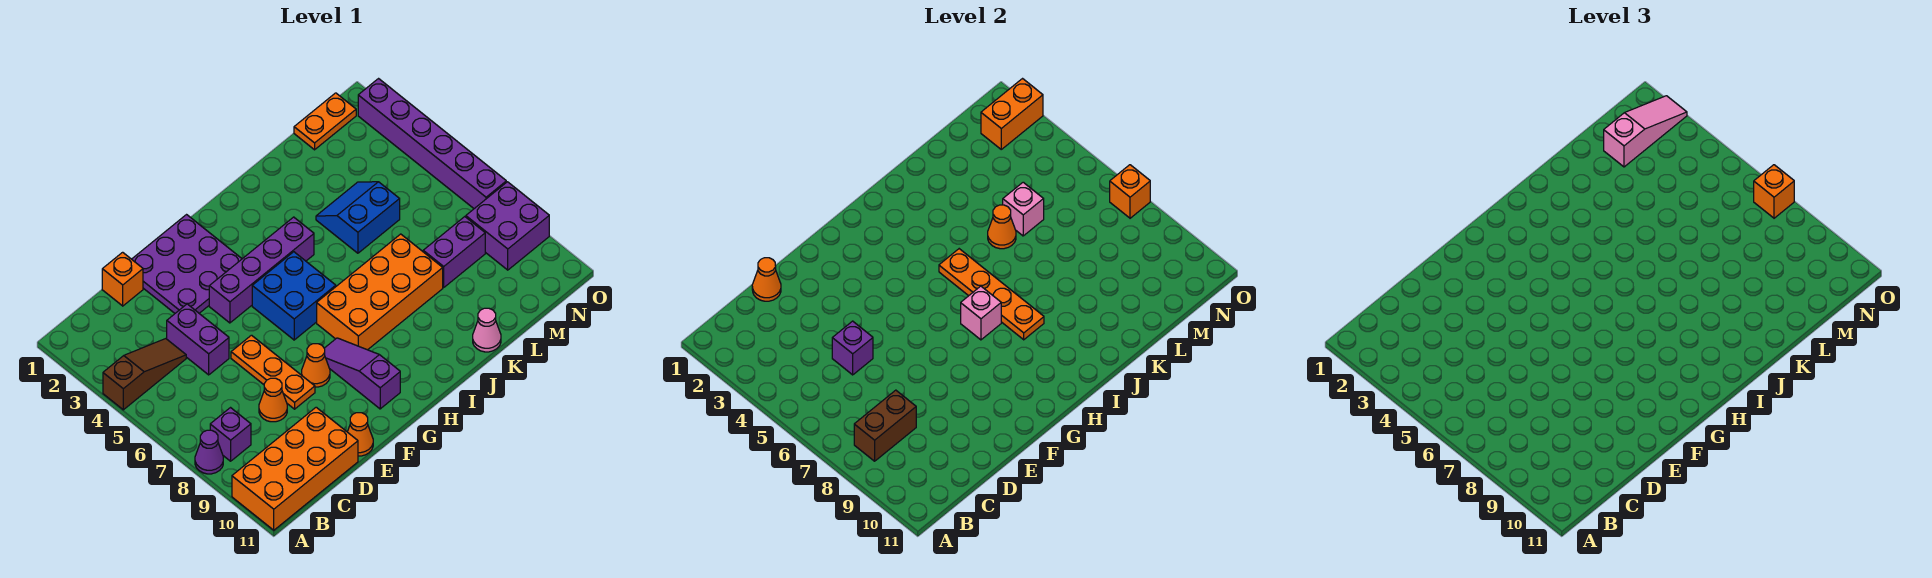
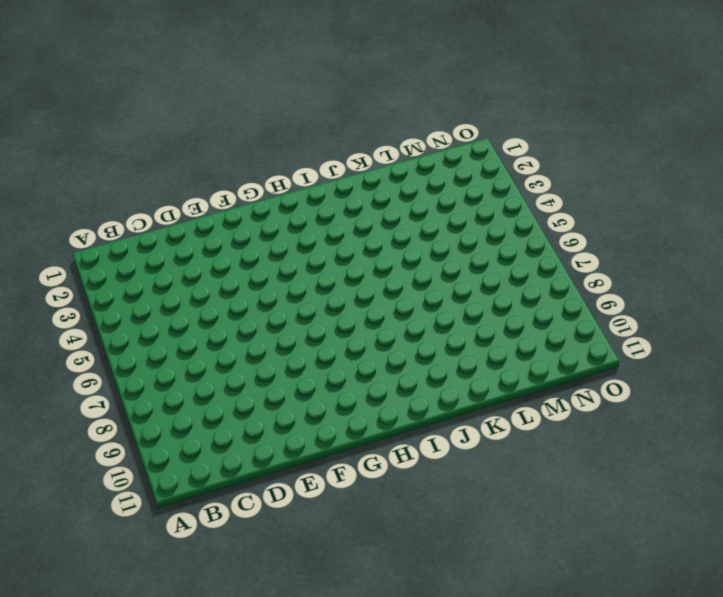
none -> brown 1x3 slope [103,339,186,410]
none -> purple 1x1 cone [195,430,223,474]
none -> orange 2x4 brick [232,407,358,530]
none -> purple 1x1 brick [210,408,251,461]

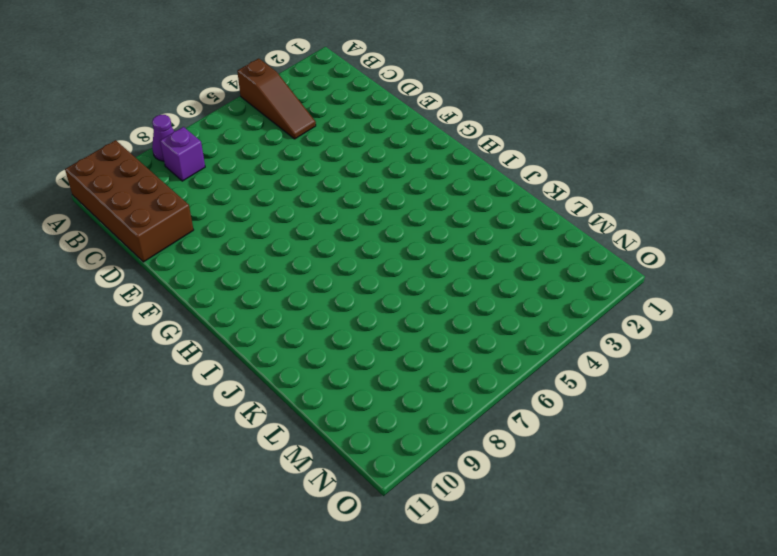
brown 2x4 brick [65,140,193,262] -> orange 2x4 brick [232,407,358,530]
none -> orange 1x1 brick [102,252,143,306]
none -> purple 1x2 brick [167,304,229,375]
none -> orange 1x1 cone [259,378,287,422]
none -> purple 3x3 plate [132,215,242,313]

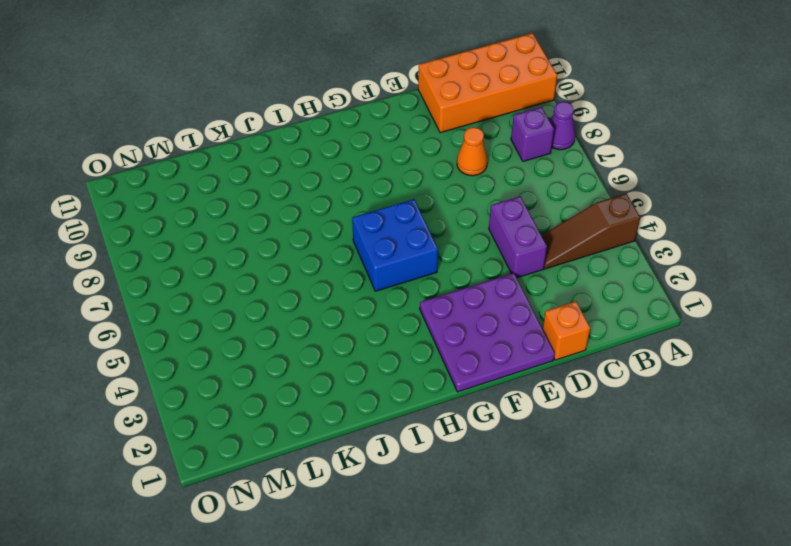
none -> orange 1x3 plate [231,335,315,409]
none -> orange 1x1 cone [348,413,373,456]
none -> purple 1x4 brick [209,217,314,323]
none -> orange 1x1 cone [302,344,330,387]

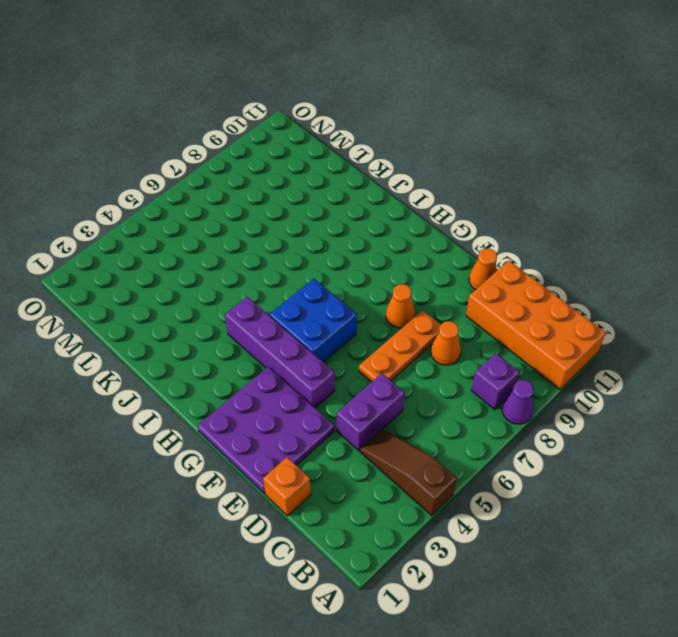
none -> purple 1x3 slope [324,338,400,409]
none -> orange 2x4 brick [317,234,443,350]
none -> blue 2x2 slope [316,182,400,253]
none -> pink 1x1 cone [473,308,501,352]

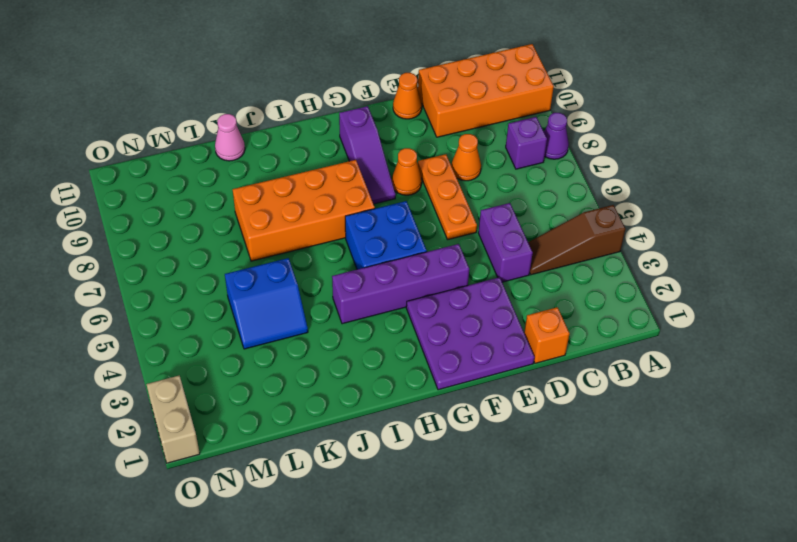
tan 1x2 brick [146,376,200,463] -> purple 1x6 brick [358,79,506,209]
none -> purple 1x2 brick [423,217,485,287]
none -> orange 1x2 plate [294,93,356,150]
none -> purple 2x2 brick [466,182,549,270]
none -> brown 1x2 brick [854,390,916,461]

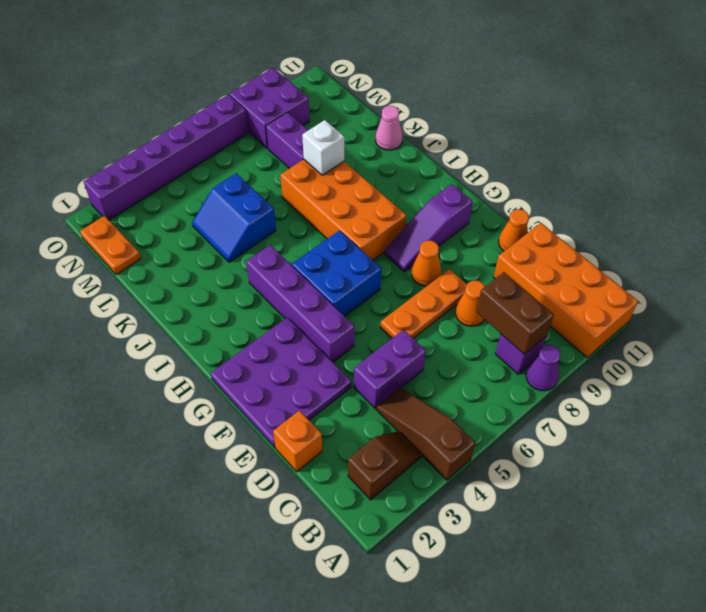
brown 1x2 slope [348,431,422,500] -> none
white 1x1 brick [302,120,344,175] -> none
none -> orange 1x1 cone [752,258,781,301]
none -> purple 1x1 brick [832,321,873,375]
none -> pink 1x1 brick [961,286,1001,340]
none -> orange 1x4 plate [939,249,1044,340]

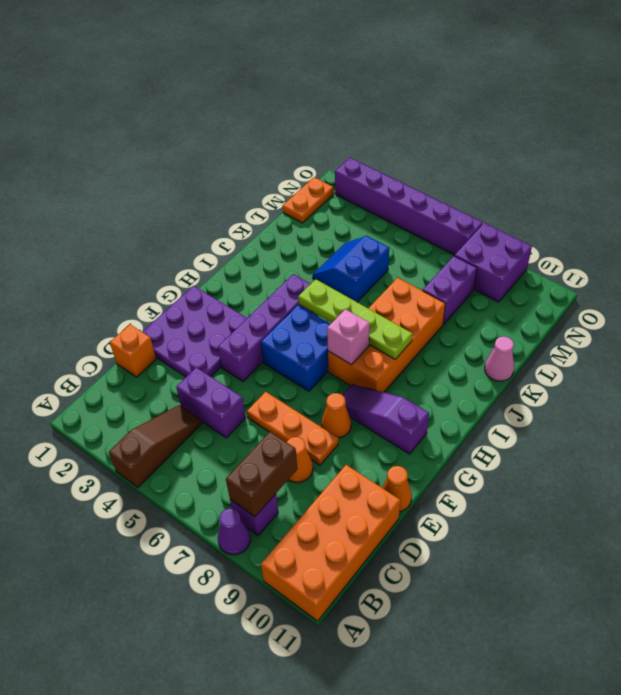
lime 1x4 plate [298,279,413,359] -> orange 1x4 plate [939,249,1044,340]
none -> orange 1x1 cone [752,258,781,301]
none -> purple 1x1 brick [832,321,873,375]
none -> orange 1x1 cone [988,205,1016,249]
none -> pink 1x1 brick [1003,182,1044,236]

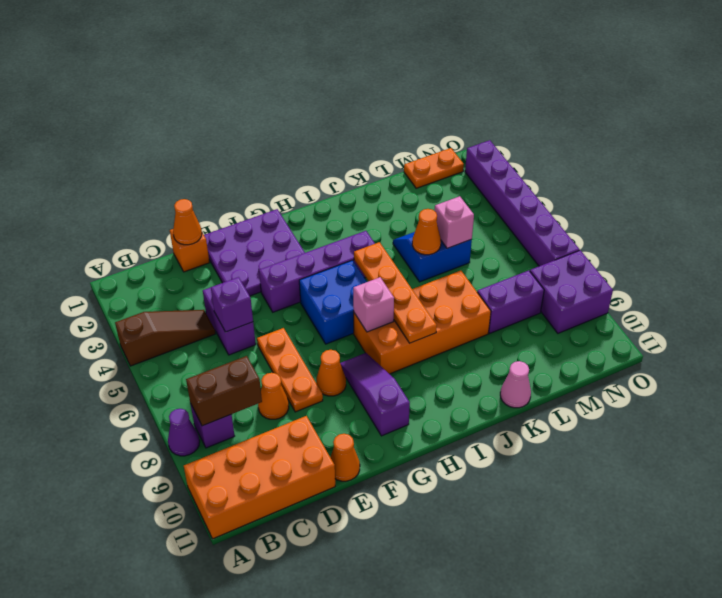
none -> orange 1x2 brick [981,79,1043,149]
none -> orange 1x1 brick [1110,165,1150,218]
none -> pink 1x3 slope [1604,96,1687,167]
none -> orange 1x1 brick [1754,165,1794,218]

